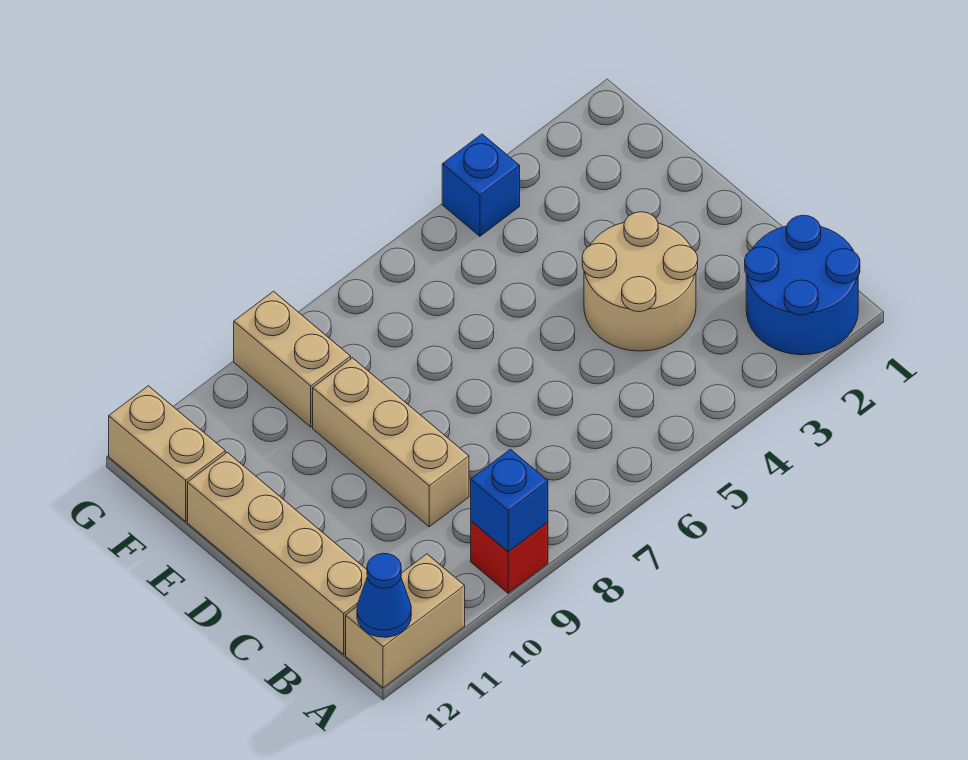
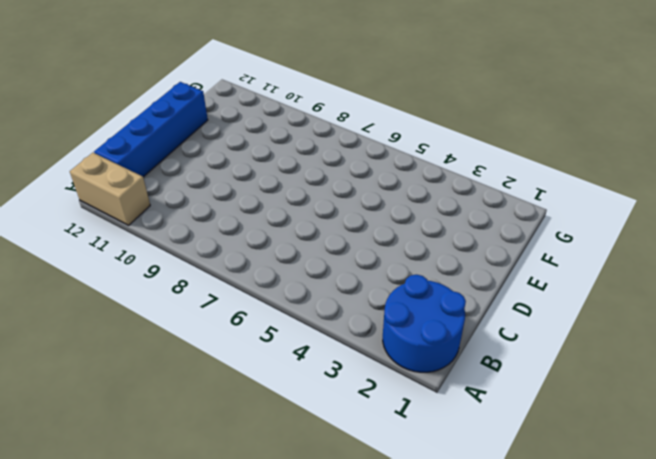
blue 1x4 brick [94,82,208,177] -> tan 1x4 brick [188,452,367,654]
none -> red 1x1 brick [471,521,548,593]
none -> tan 2x2 round brick [582,212,698,351]

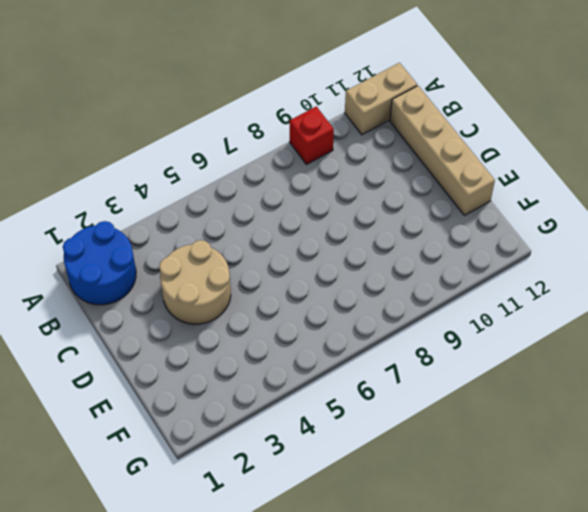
none -> tan 1x3 brick [313,358,469,527]
none -> tan 1x2 brick [234,291,351,427]

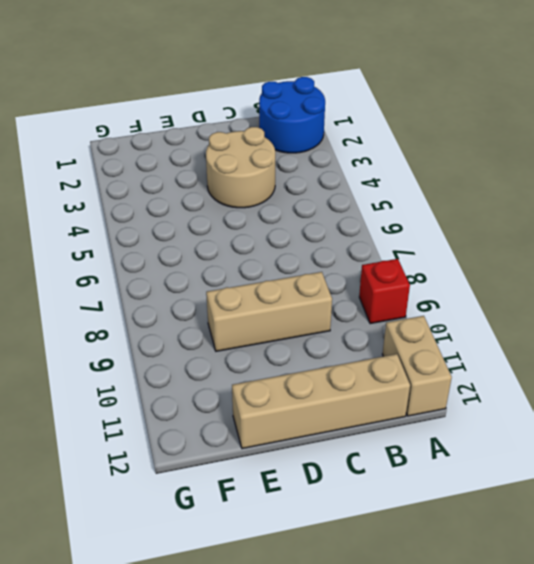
none -> tan 1x2 brick [234,291,351,427]
none -> tan 1x2 brick [109,386,225,521]

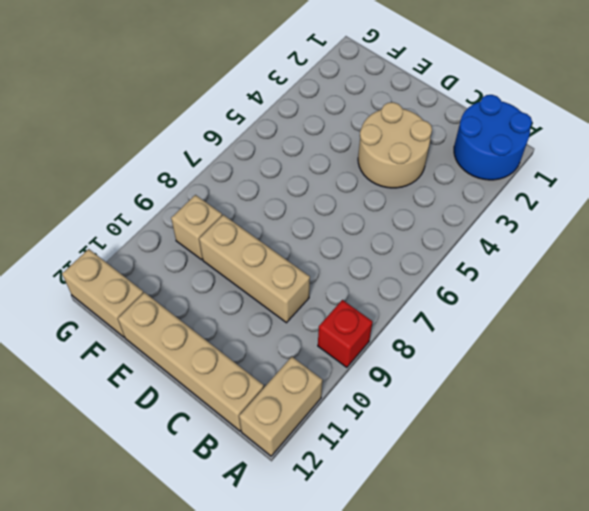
tan 1x1 brick [171,195,222,260] -> tan 1x2 brick [234,291,351,427]
none -> blue 1x1 brick [442,134,520,236]
none -> blue 1x1 brick [471,449,548,552]

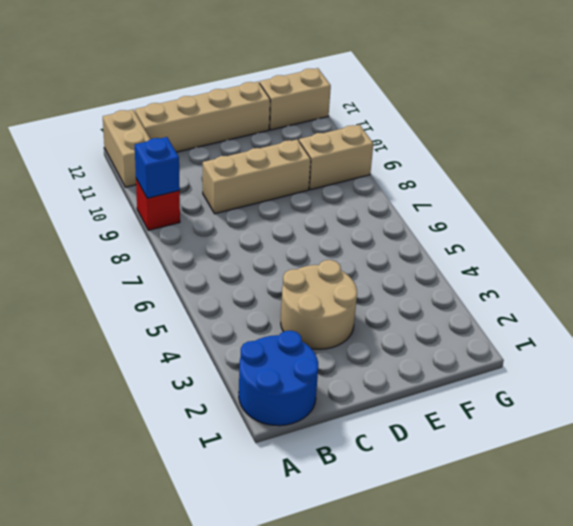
none -> blue 1x1 brick [442,134,520,236]
none -> blue 1x1 cone [357,553,411,637]

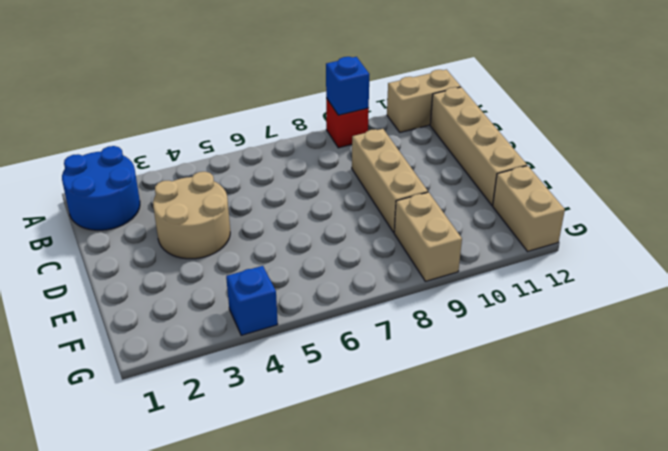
none -> blue 1x1 cone [357,553,411,637]

